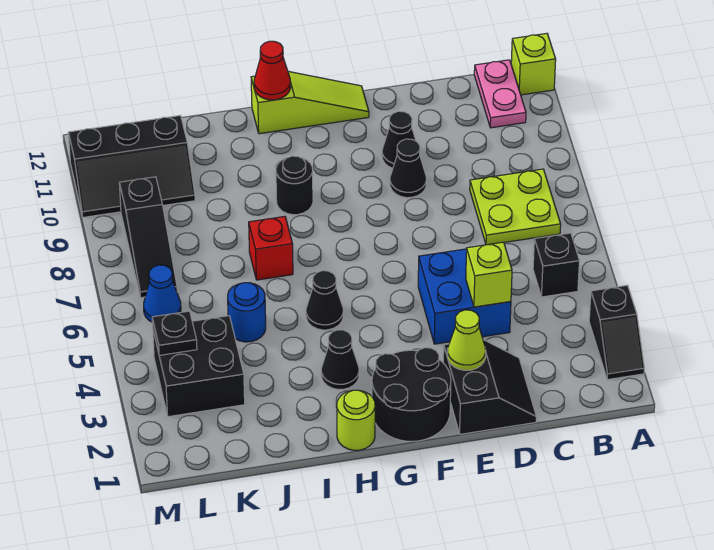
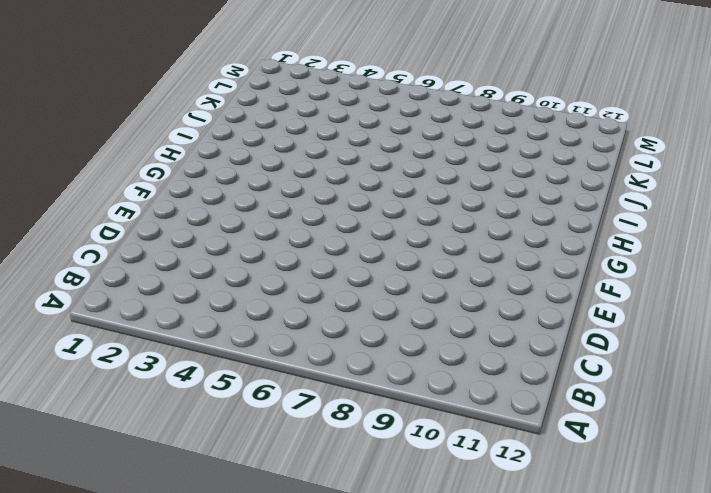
none -> black 1x2 slope [589,285,644,380]
none -> lime 1x1 brick [511,33,556,95]
none -> black 1x1 brick [533,233,579,297]

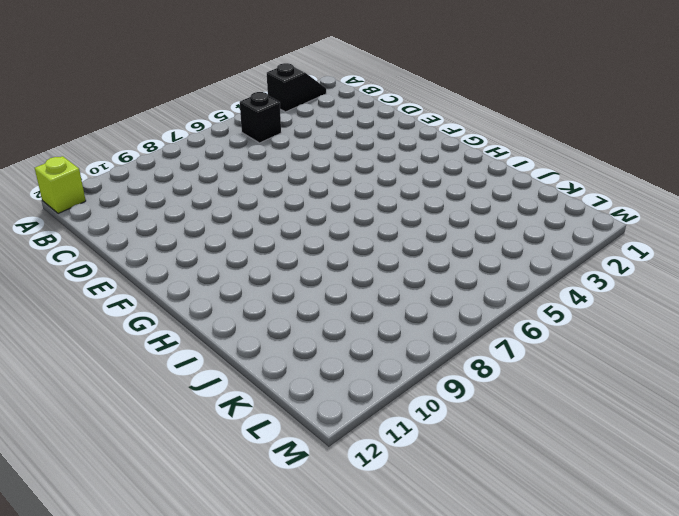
none -> lime 2x2 plate [470,169,561,245]
none -> pink 1x2 plate [474,60,526,128]
none -> black 2x2 slope [443,340,537,434]

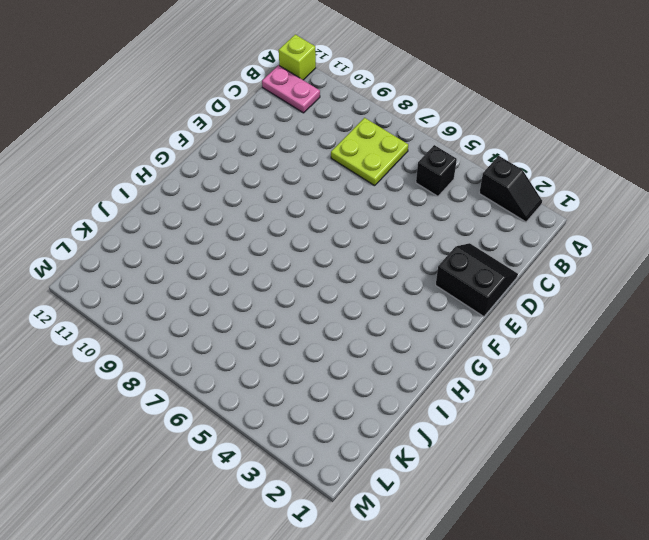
none -> blue 2x2 brick [418,249,511,344]
none -> black 1x1 cone [390,139,426,198]
none -> black 1x1 cone [382,111,416,168]

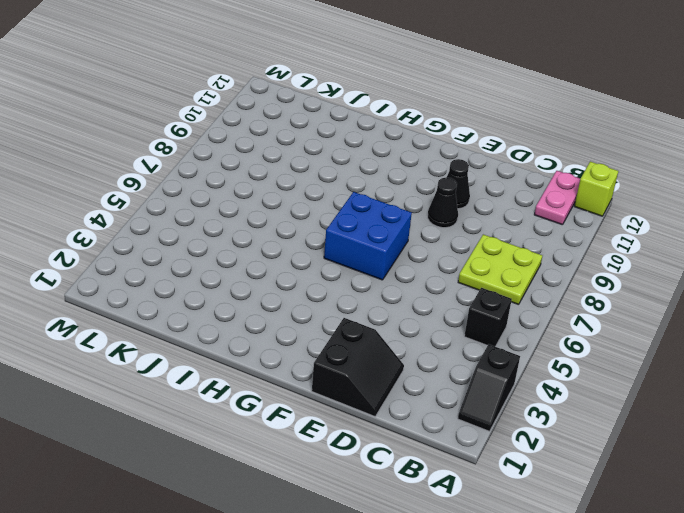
blue 2x2 brick [324,192,412,280] -> blue 2x2 brick moved to [418,249,511,344]
none -> black 2x2 round brick [372,348,451,441]
none -> lime 1x3 slope [251,71,369,134]
none -> lime 1x1 round brick [337,390,375,450]

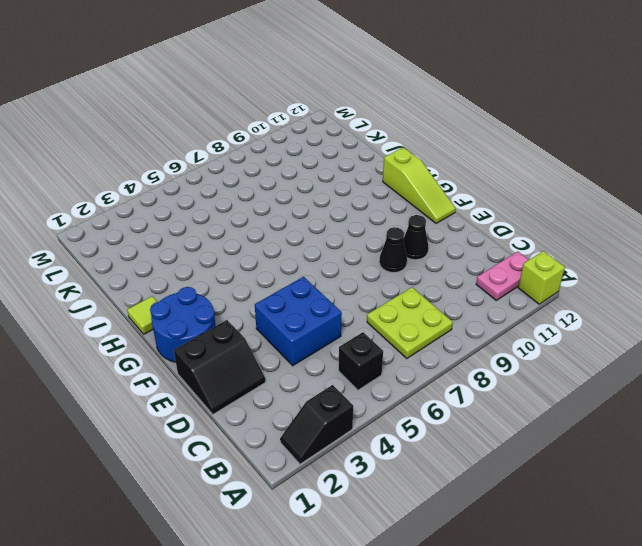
blue 2x2 round brick [150,287,216,362] -> black 2x2 round brick [372,348,451,441]
lime 1x1 tile [127,296,157,334] -> lime 1x1 round brick [337,390,375,450]
none -> black 1x1 cone [321,330,359,390]
none -> black 1x1 cone [306,271,343,330]
none -> black 1x1 round brick [276,156,313,215]

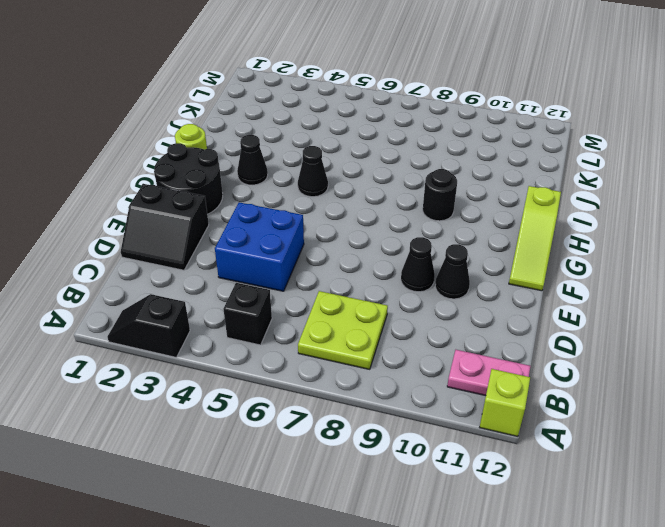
none -> red 1x1 brick [249,216,293,280]
none -> blue 1x1 round brick [228,283,266,342]
none -> black 2x2 brick [153,316,245,417]

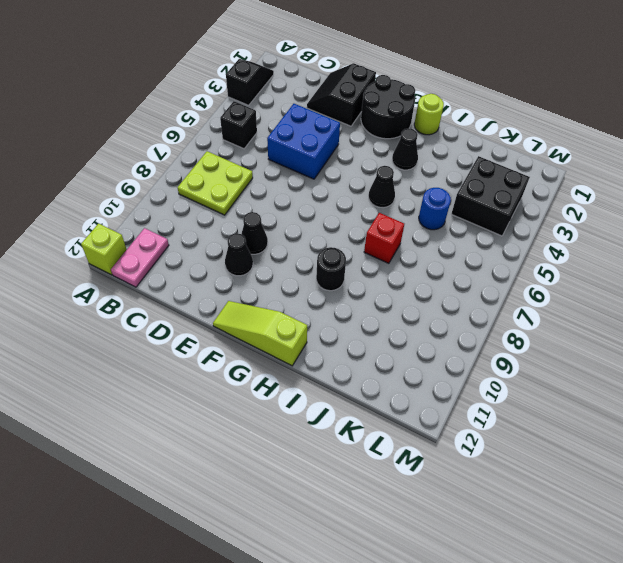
none -> black 2x3 slope [68,116,195,217]
none -> blue 1x1 cone [144,265,181,322]
none -> black 1x3 slope [119,177,177,298]

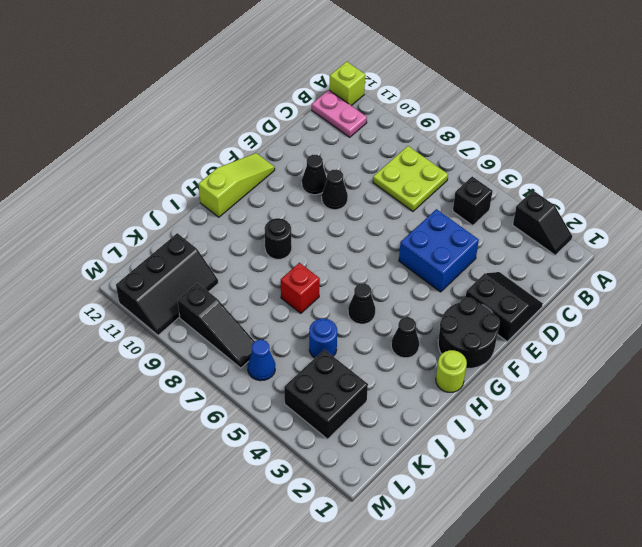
none -> lime 1x1 brick [466,242,512,307]
none -> lime 1x1 cone [447,310,486,370]
none -> red 1x1 cone [254,41,291,100]

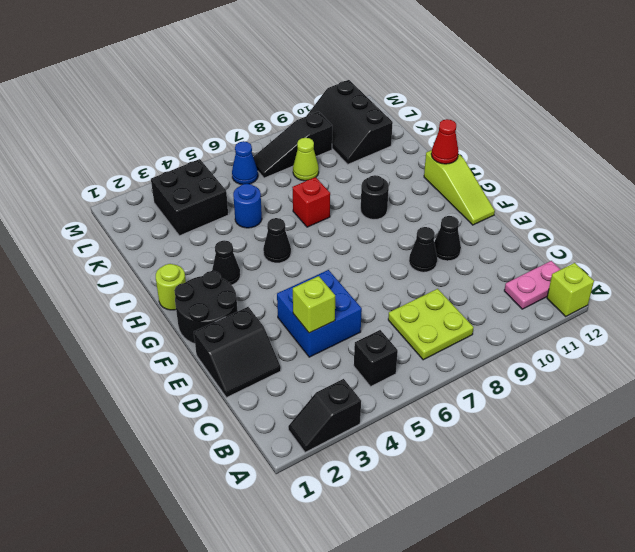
lime 1x1 cone [293,138,319,181] -> lime 1x1 cone moved to [447,310,486,370]
none -> black 1x1 plate [152,311,197,355]

